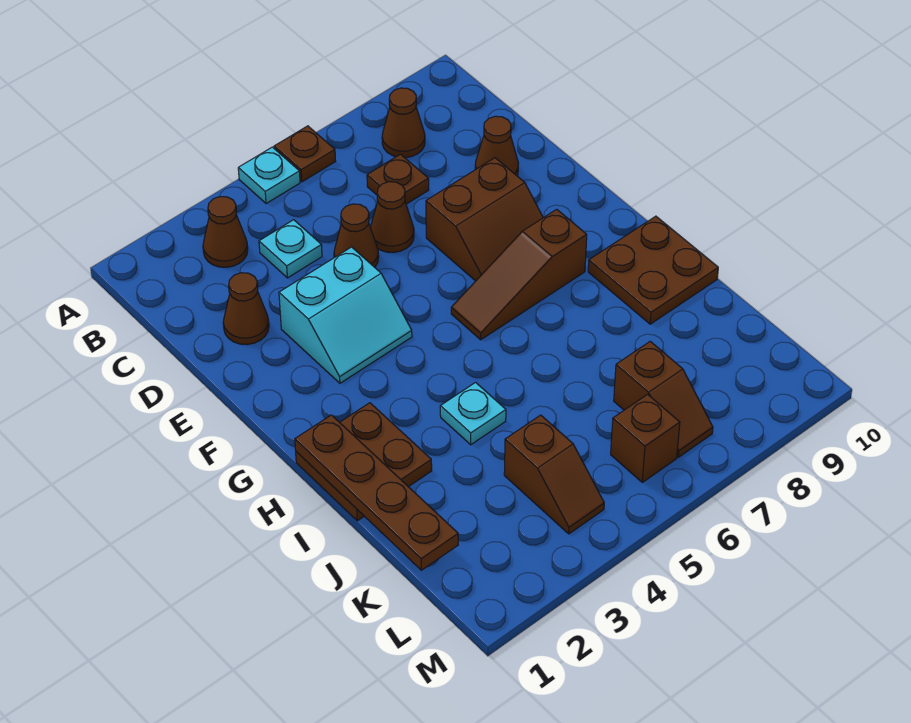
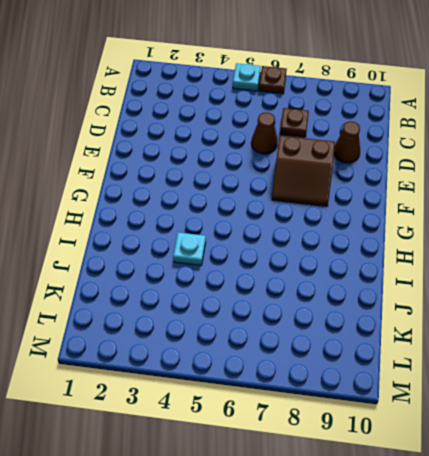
none -> brown 1x1 cone [203,197,248,267]
none -> brown 1x1 cone [382,88,425,158]
none -> cyan 1x1 plate [259,220,322,278]

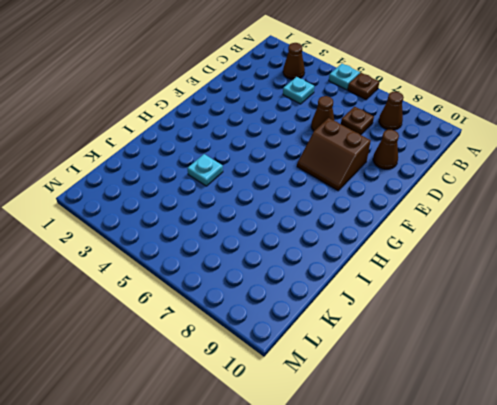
none -> brown 1x1 cone [223,273,269,344]
none -> brown 1x1 cone [334,204,379,267]
none -> cyan 2x2 slope [279,247,412,383]

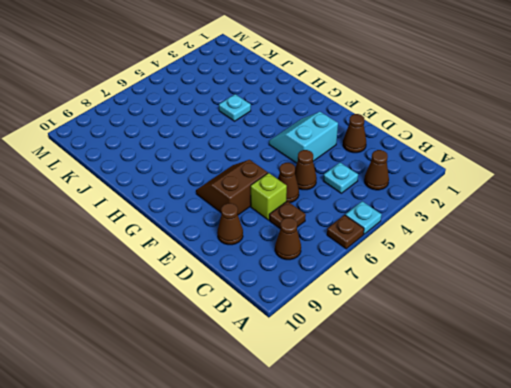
lime 1x1 brick [251,173,287,220] -> none
none -> brown 1x3 slope [451,209,587,340]
none -> brown 2x2 plate [296,403,432,521]
none -> brown 2x2 plate [588,216,718,324]

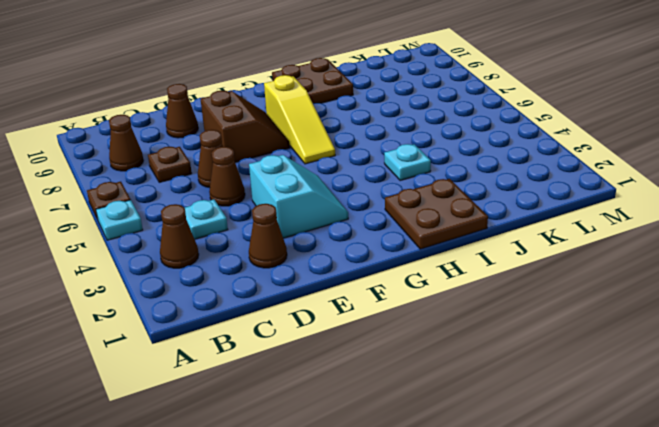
yellow 1x3 slope [264,75,335,164] -> brown 1x3 slope [451,209,587,340]
none -> brown 1x2 slope [504,415,604,534]
none -> brown 1x2 slope [614,341,713,457]
none -> brown 1x1 brick [611,394,680,482]

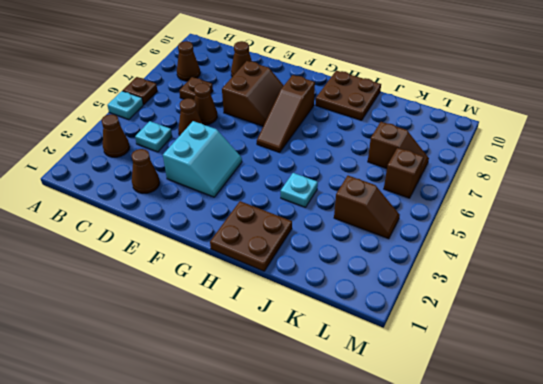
none -> brown 1x4 plate [295,415,458,570]

